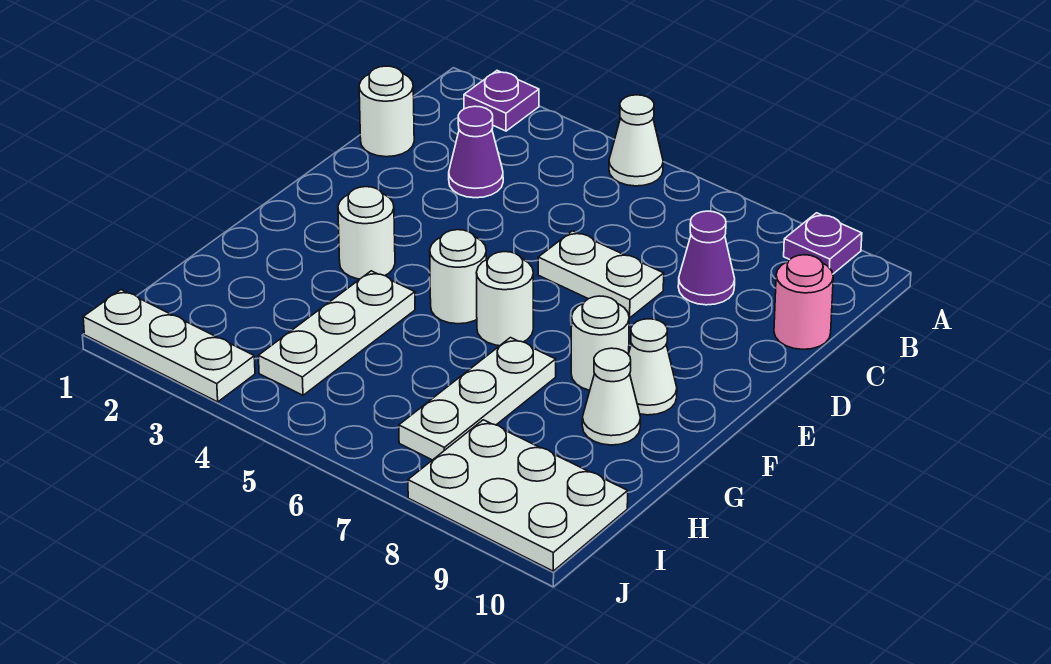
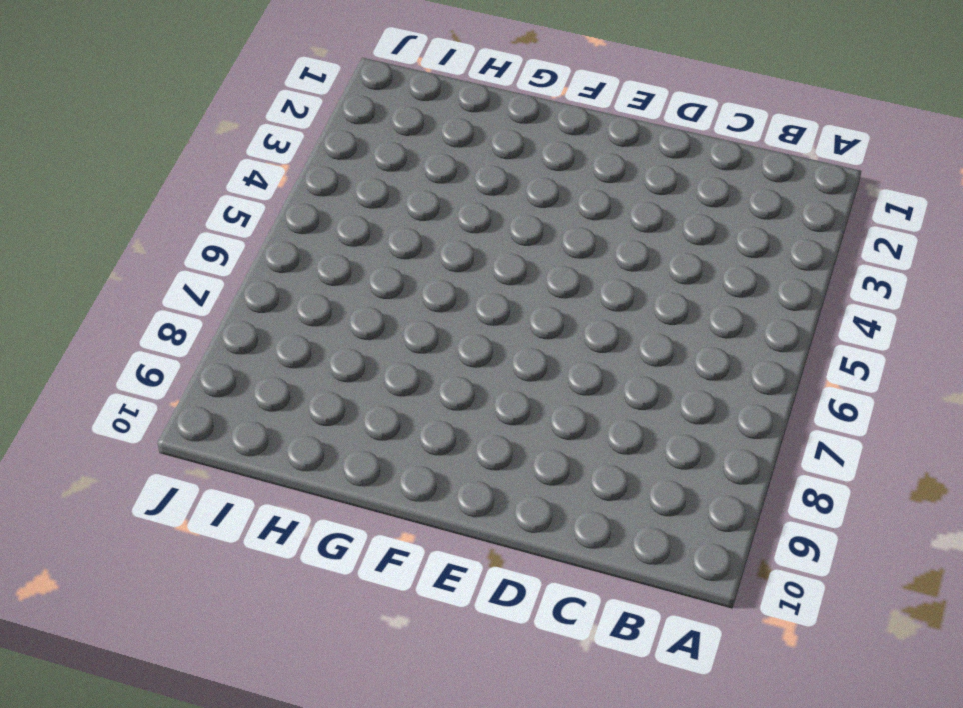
none -> purple 1x1 plate [464,71,539,131]
none -> white 1x1 cone [609,95,663,186]
none -> purple 1x1 plate [784,213,862,274]

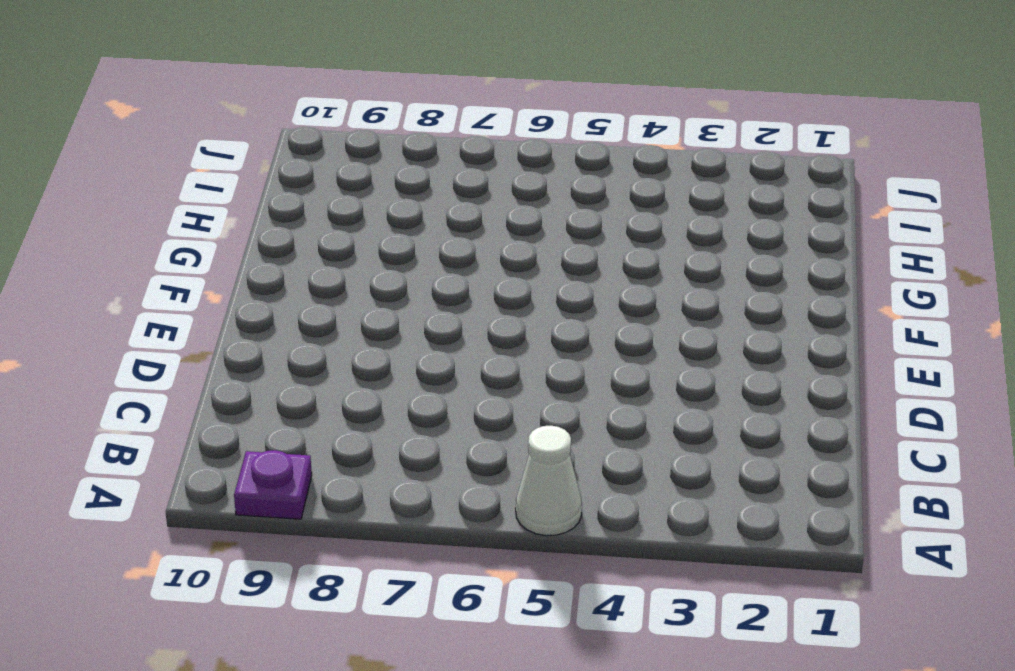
none -> purple 1x1 plate [464,71,539,131]
none -> white 1x1 round brick [359,66,414,157]
none -> purple 1x1 cone [449,106,503,198]

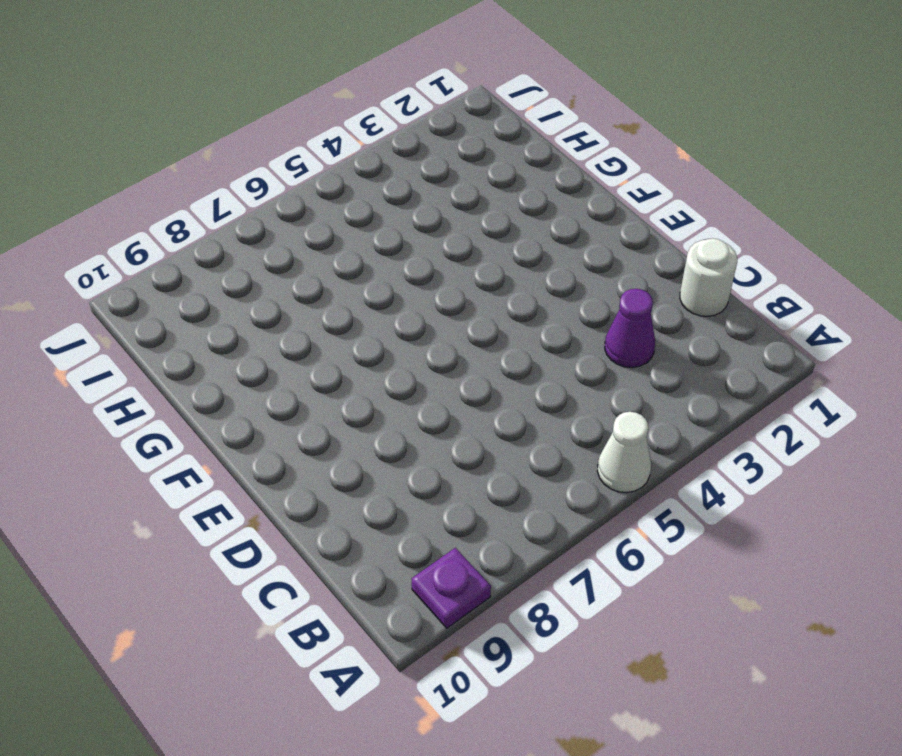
none -> purple 1x1 plate [464,71,539,131]
none -> purple 1x1 cone [678,211,735,305]
none -> pink 1x1 round brick [774,255,833,349]

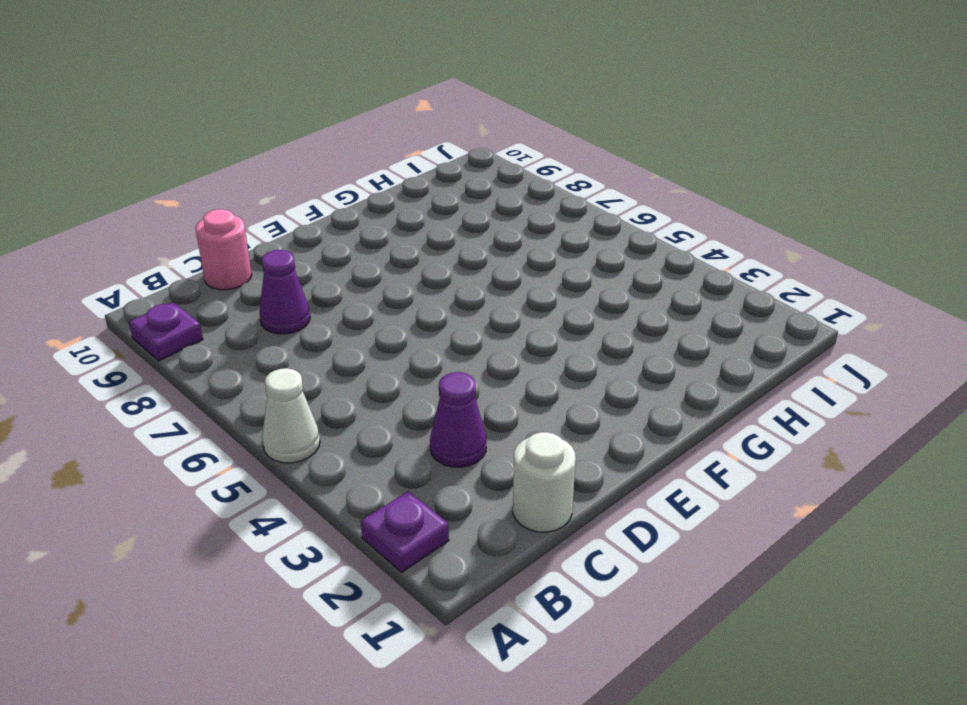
none -> white 1x2 plate [538,231,664,318]
none -> white 1x1 round brick [338,187,395,279]
none -> white 1x1 round brick [430,230,486,324]

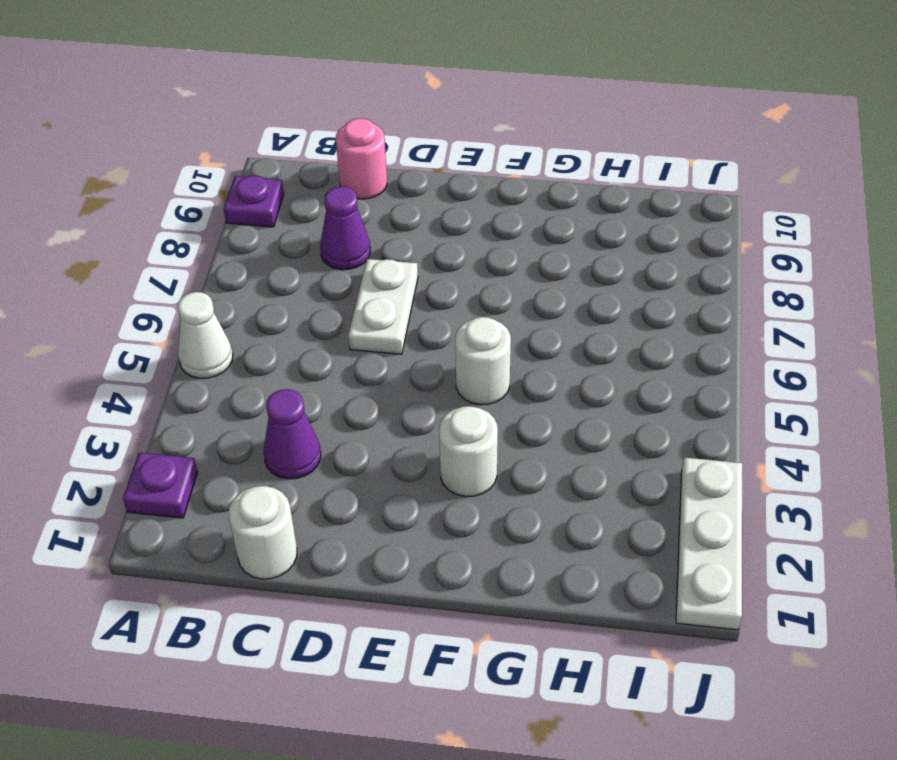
none -> white 1x1 round brick [476,252,533,346]
none -> white 1x1 round brick [571,296,629,390]
none -> white 1x1 cone [628,319,677,415]

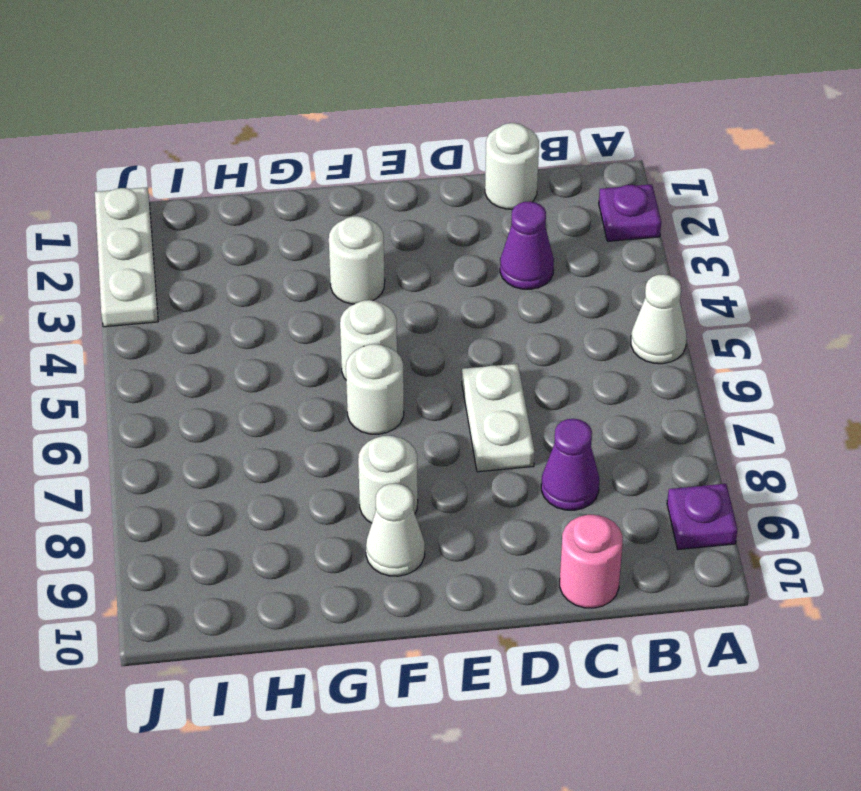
none -> white 1x3 plate [258,271,415,395]
none -> white 1x3 plate [399,338,556,460]
none -> white 1x1 cone [582,348,641,445]

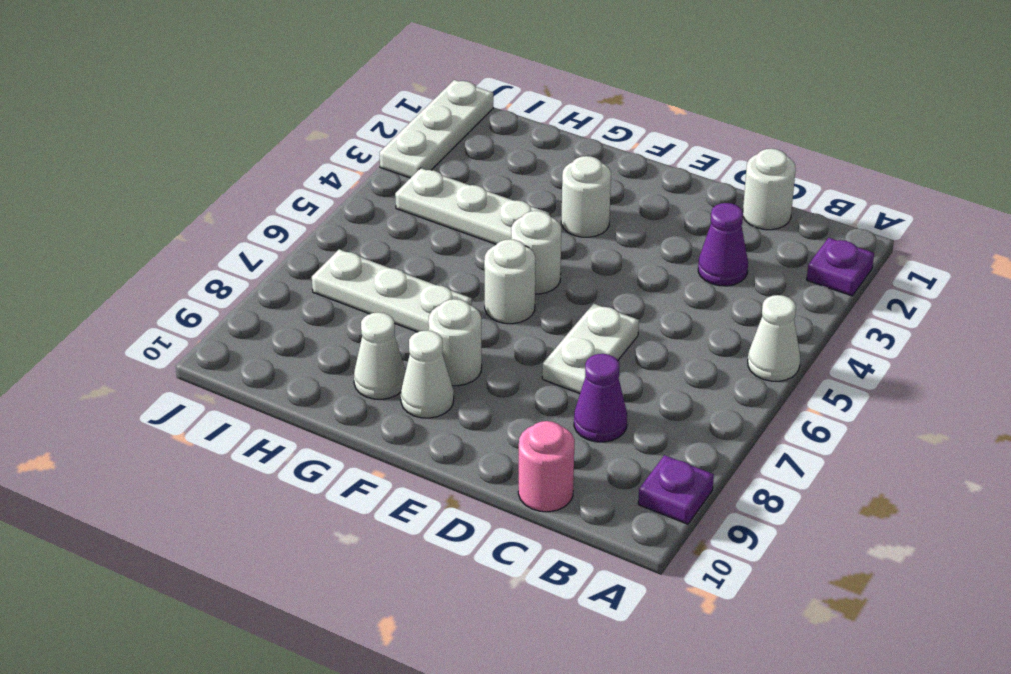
none -> white 2x3 plate [408,420,628,571]

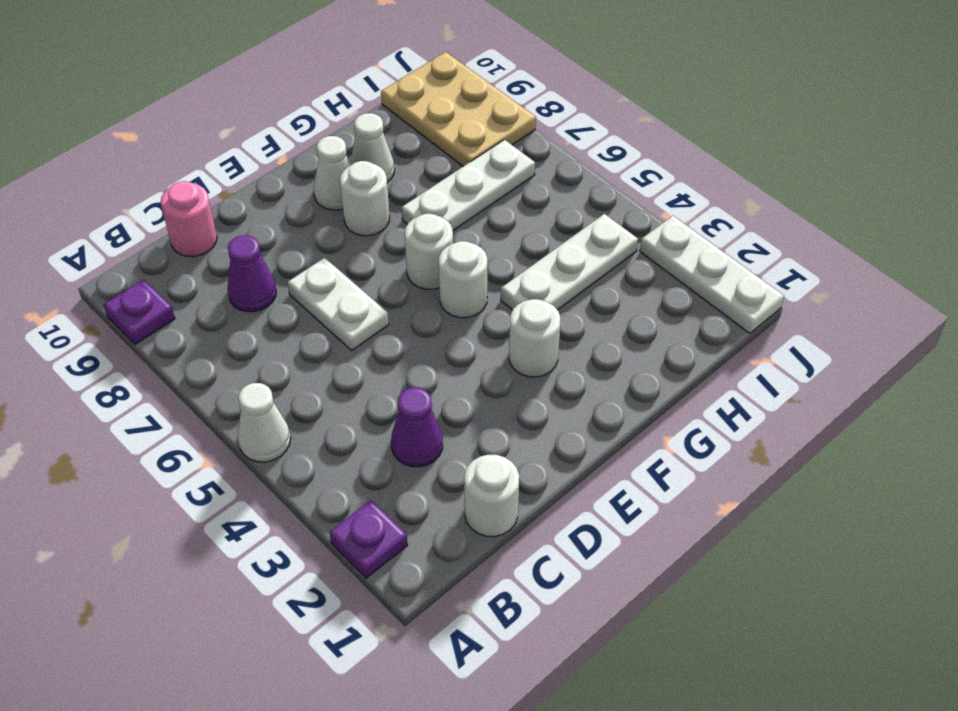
tan 2x3 plate [381,52,536,166] -> white 2x3 plate [408,420,628,571]

